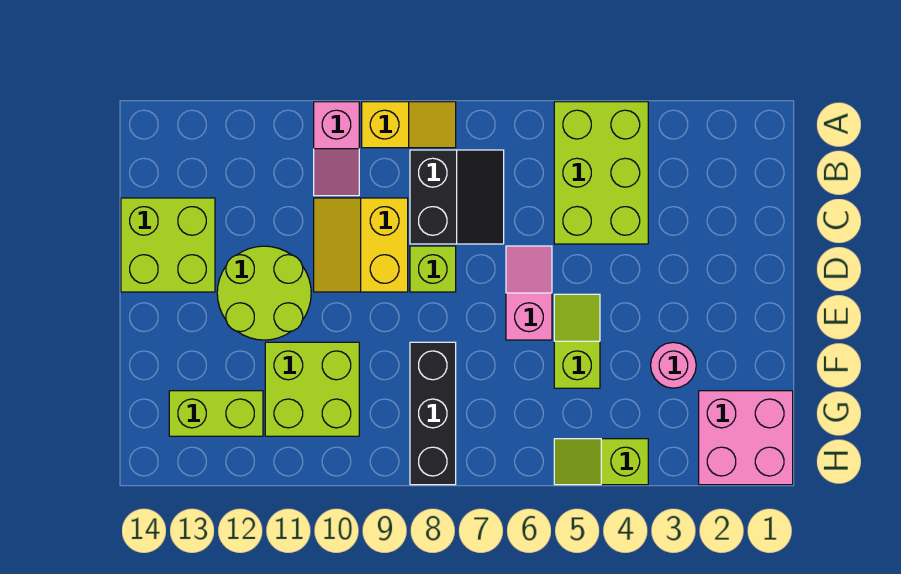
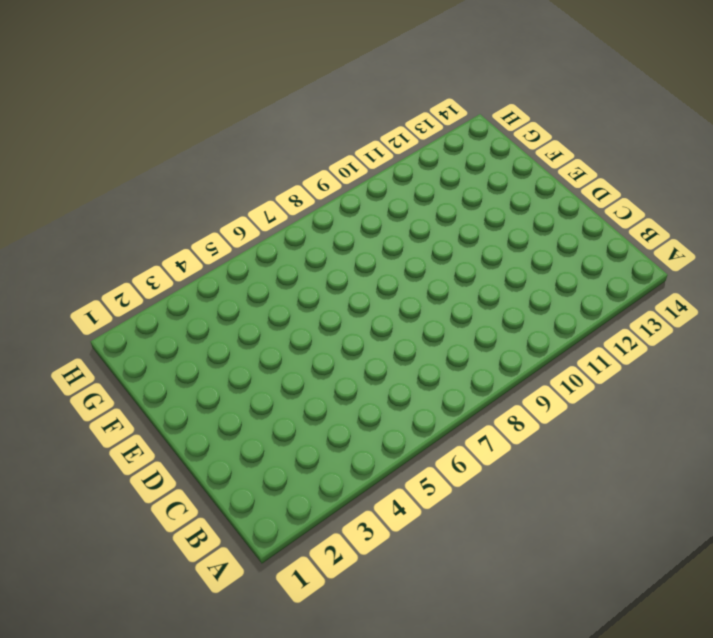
none -> lime 2x3 brick [554,102,648,244]
none -> yellow 1x2 slope [362,102,456,148]
none -> pink 1x2 slope [314,102,359,196]

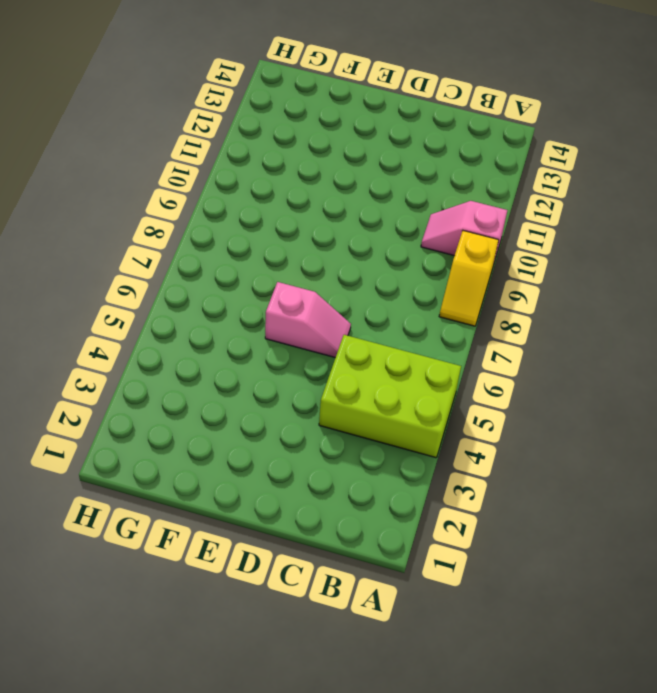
none -> black 2x2 slope [410,150,504,244]
none -> yellow 2x2 slope [314,198,408,292]
none -> lime 2x2 brick [121,198,215,292]

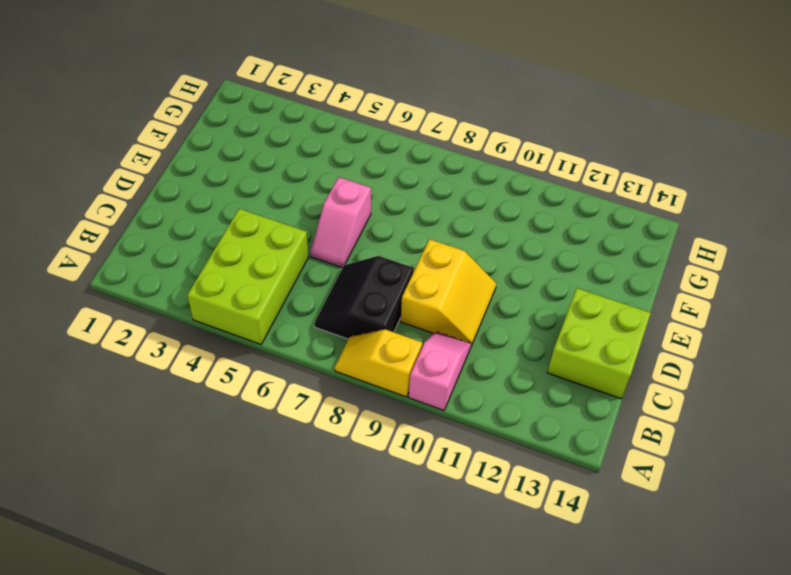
none -> lime 1x1 brick [410,246,456,292]
none -> lime 2x2 round brick [217,246,311,340]
none -> lime 1x2 slope [554,294,600,388]

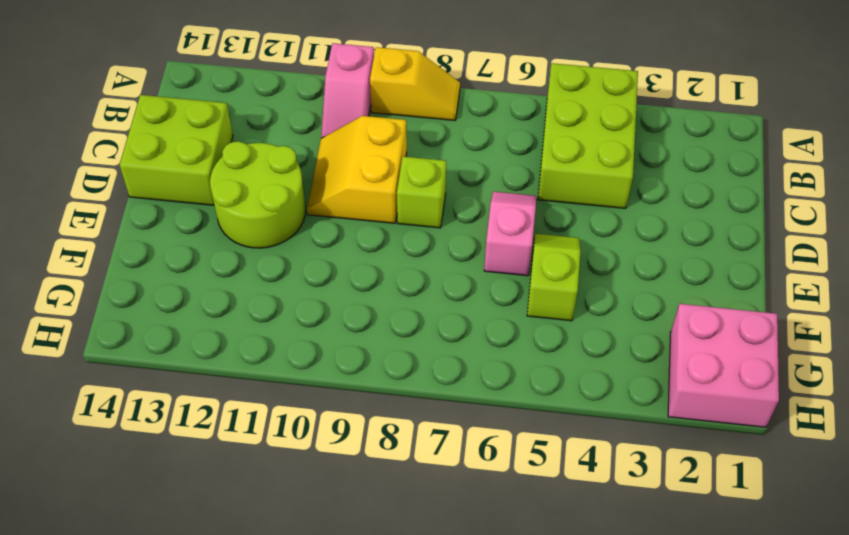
none -> black 2x2 slope [410,150,504,244]
none -> pink 1x1 round brick [651,342,696,388]
none -> black 1x3 brick [410,342,456,485]

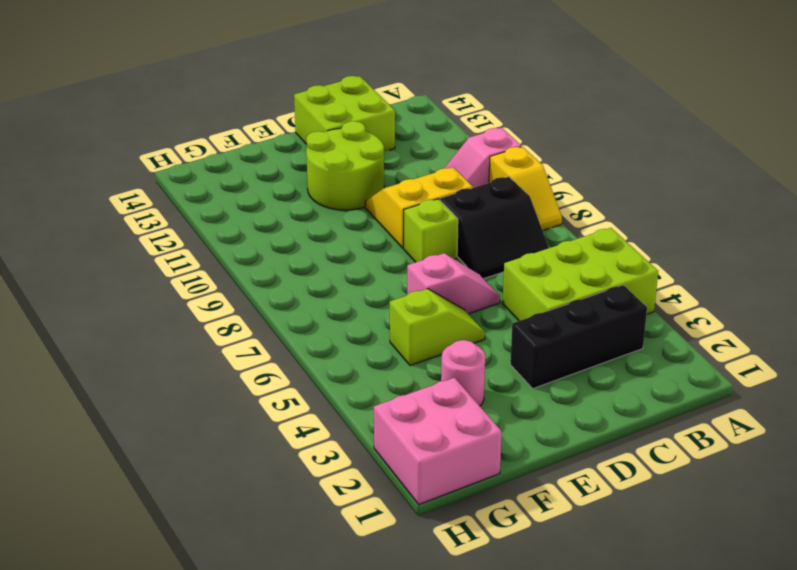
black 1x3 brick [510,285,647,389] -> black 1x3 brick moved to [410,342,456,485]
none -> lime 2x2 brick [265,342,359,436]
none -> lime 1x2 brick [169,391,263,436]
none -> lime 1x2 slope [554,439,648,485]

